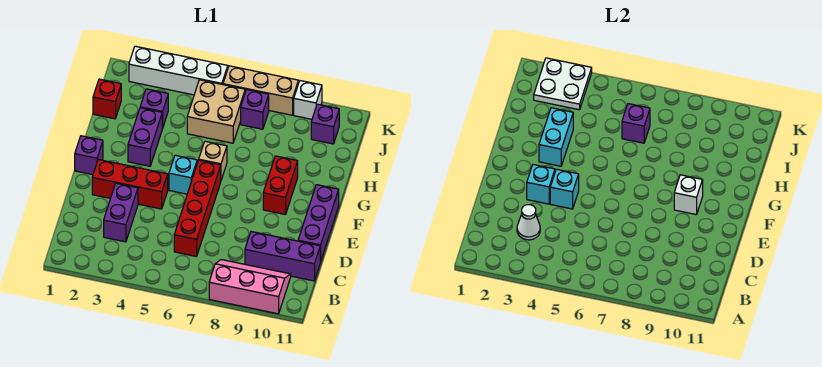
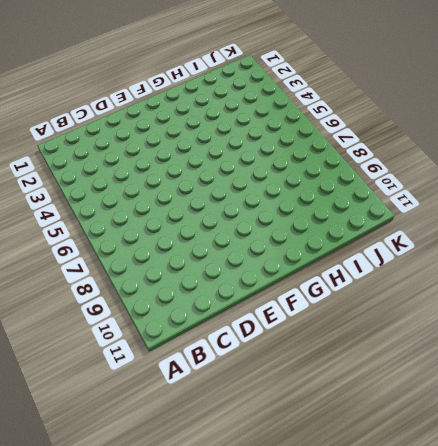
none -> pink 2x3 slope [209,260,291,314]
none -> purple 1x2 brick [104,183,138,242]
none -> red 1x4 brick [174,160,221,257]

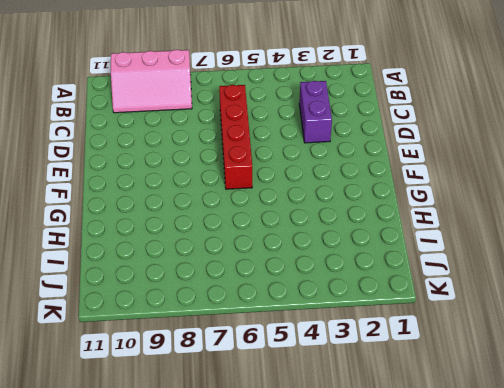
none -> purple 1x3 brick [245,232,320,281]
none -> purple 1x3 brick [298,185,339,262]
none -> red 1x3 brick [92,160,168,209]

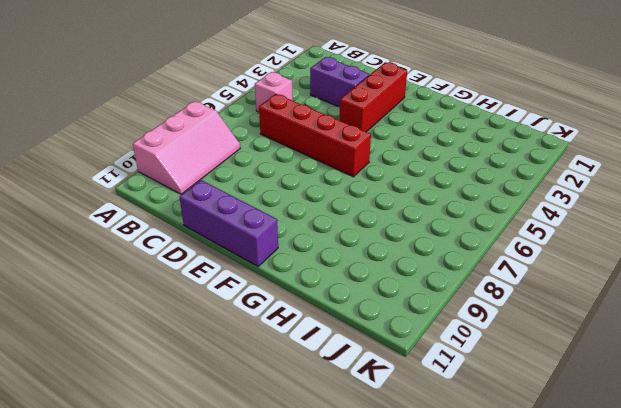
pink 1x1 brick [255,72,293,112] -> none
none -> purple 1x3 brick [245,232,320,281]
none -> purple 1x1 brick [75,136,103,175]
none -> cyan 1x1 brick [169,155,197,194]

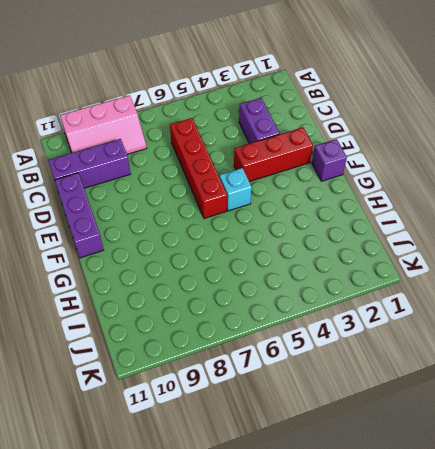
none -> red 1x2 brick [263,156,298,215]
none -> purple 1x2 brick [128,108,162,166]
none -> tan 1x1 brick [199,141,227,180]

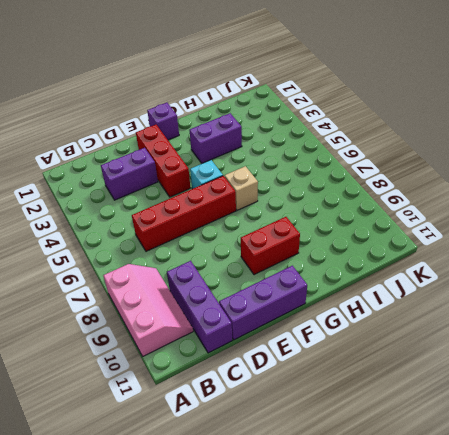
none -> red 1x1 brick [93,79,121,119]
none -> purple 1x1 brick [140,89,168,128]
none -> tan 2x2 brick [187,80,245,143]

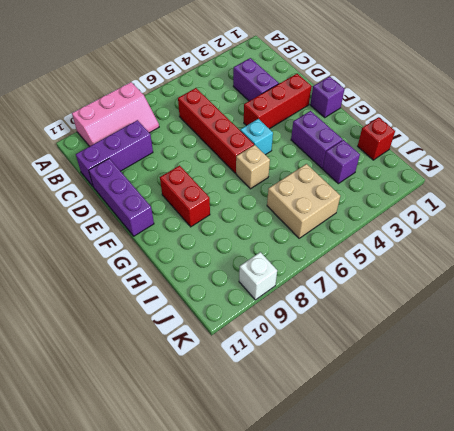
none -> purple 1x1 brick [241,90,269,129]
none -> purple 1x1 brick [311,104,339,144]
none -> white 1x4 brick [129,46,228,95]

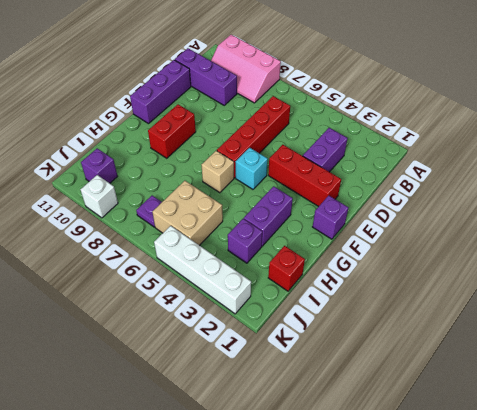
purple 1x1 plate [136,196,162,227] -> purple 1x1 brick [241,90,269,129]
none -> tan 1x3 brick [223,66,298,115]
none -> white 1x1 cone [517,205,540,240]
none -> cyan 1x1 brick [527,165,555,204]

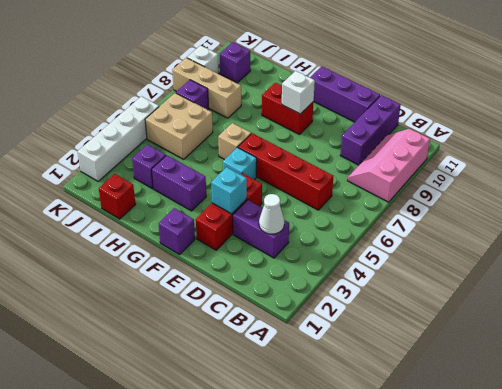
tan 1x3 brick [172,58,241,118] -> tan 1x3 brick turned to [223,66,298,115]
none -> cyan 1x1 brick [550,169,579,209]
none -> cyan 1x2 brick [539,108,573,166]
none -> purple 1x1 brick [622,104,650,143]

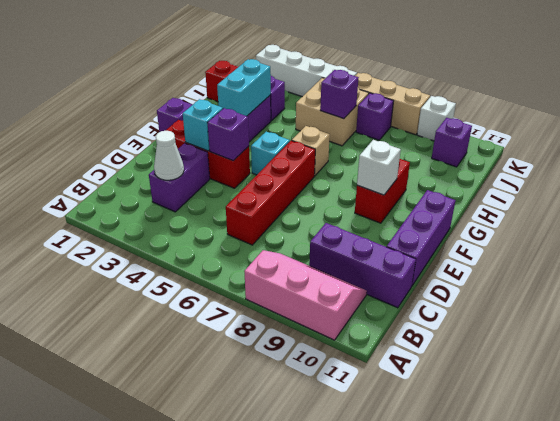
purple 1x1 brick [208,108,249,161] -> cyan 1x1 brick [550,169,579,209]
none -> white 2x2 plate [534,58,592,110]

